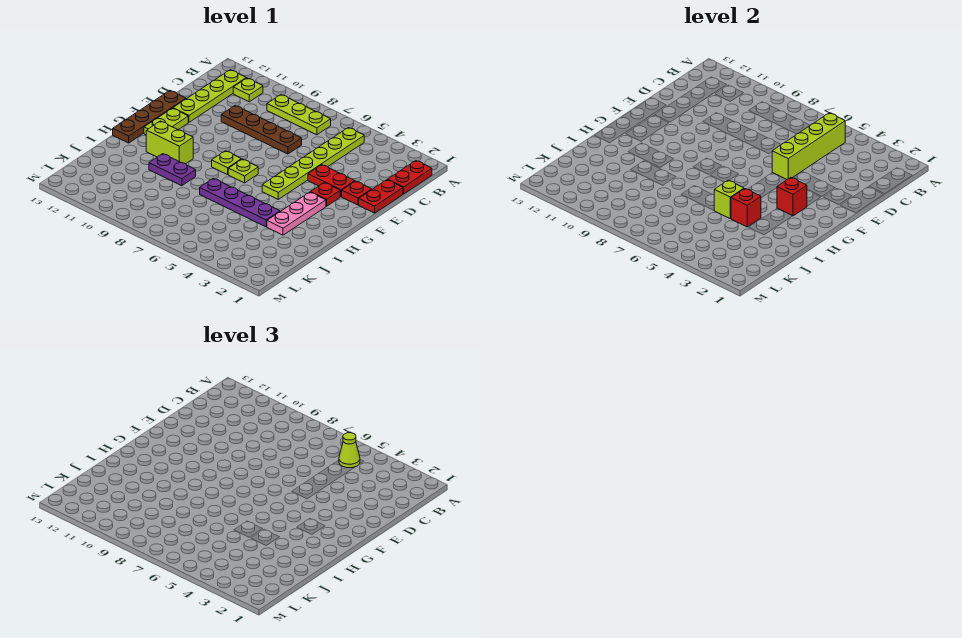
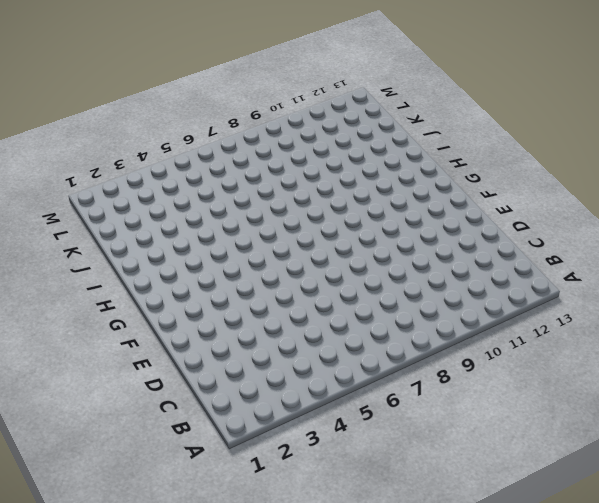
none -> red 1x2 plate [388,161,432,194]
none -> lime 1x6 plate [262,128,364,199]
none -> lime 1x3 plate [267,95,331,135]

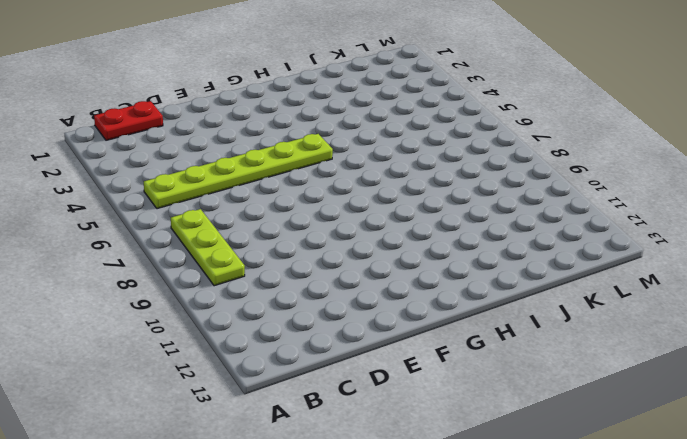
none -> lime 1x1 plate [233,78,263,102]
none -> lime 1x4 plate [173,70,246,122]
none -> red 1x2 plate [359,180,403,213]

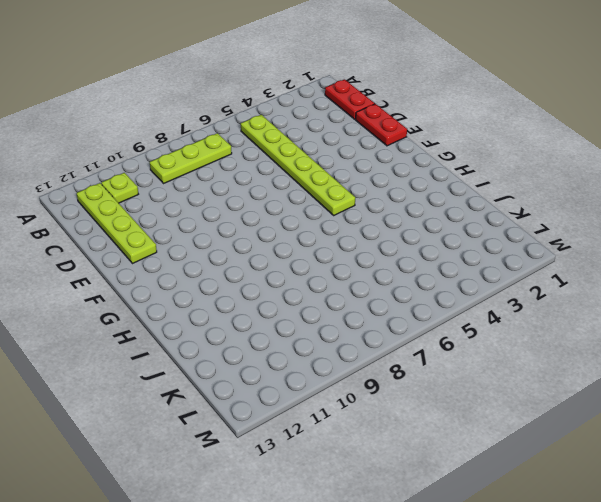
none -> brown 1x4 plate [221,106,302,154]
none -> red 1x1 plate [342,181,372,205]
none -> red 1x2 plate [308,165,355,197]

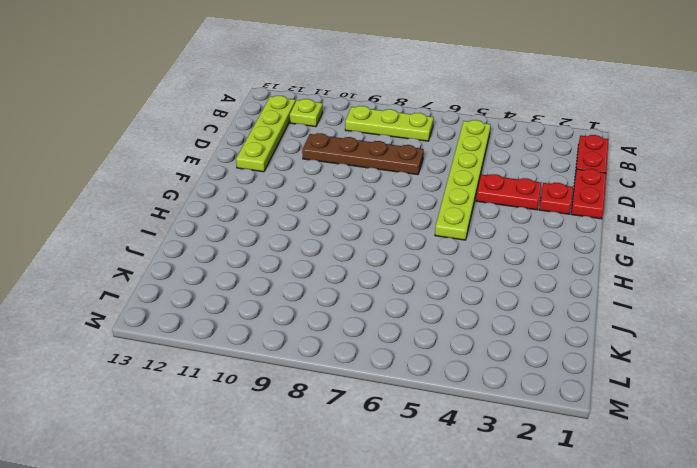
none -> brown 1x4 plate [113,91,186,143]
none -> red 1x1 plate [311,183,340,206]
none -> lime 1x2 plate [144,108,188,135]

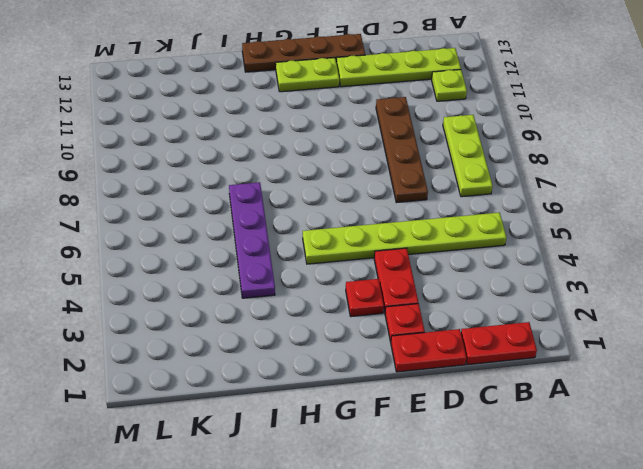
none -> pink 1x3 plate [267,192,326,235]
none -> lime 1x1 plate [228,159,258,183]
none -> lime 1x1 plate [212,151,241,175]

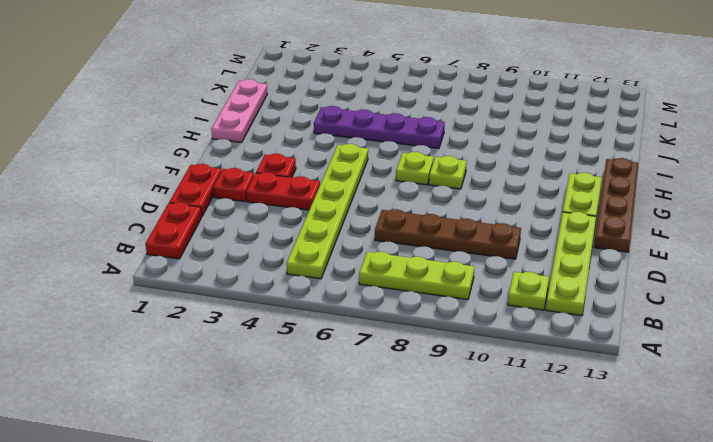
pink 1x3 plate [211,79,267,143] -> pink 1x3 plate moved to [267,192,326,235]
none -> lime 1x2 brick [146,121,193,164]
none -> purple 1x2 plate [149,154,196,186]
none -> lime 1x4 brick [772,113,845,179]

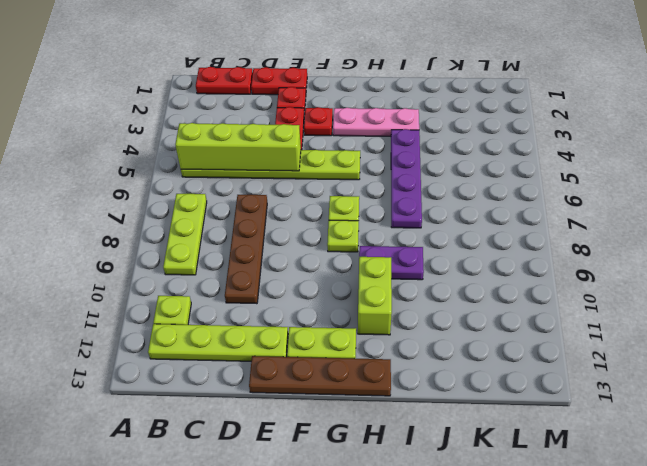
purple 1x2 plate [359,246,424,280] -> purple 1x2 plate turned to [149,154,196,186]
none -> red 1x1 brick [777,178,807,216]
none -> red 1x1 brick [731,189,761,227]
none -> lime 1x1 brick [714,180,744,219]

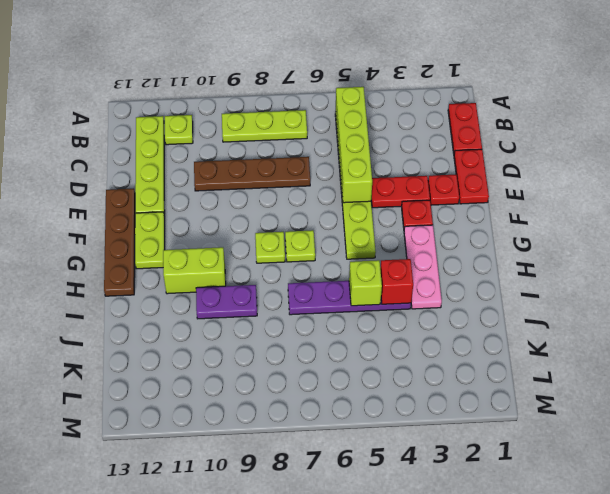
none -> red 1x1 brick [777,178,807,216]
none -> lime 1x1 cone [339,433,360,468]

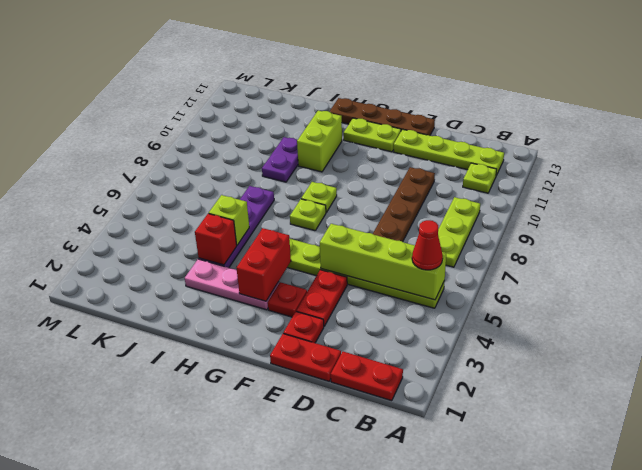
red 1x1 cone [412,220,443,270] -> lime 1x1 cone [339,433,360,468]
red 1x2 brick [236,228,291,301] -> red 1x1 brick [777,178,807,216]

